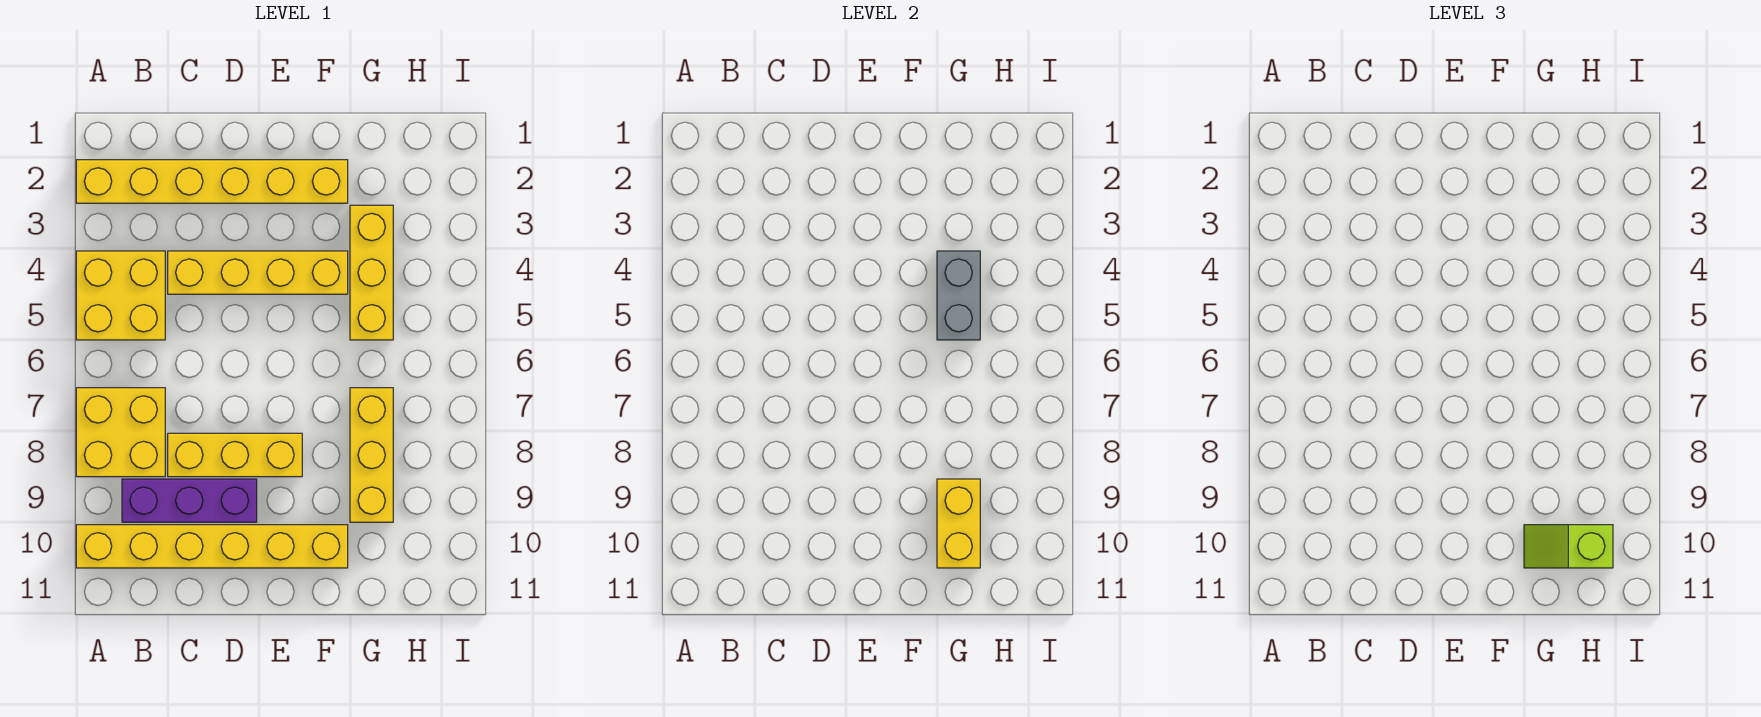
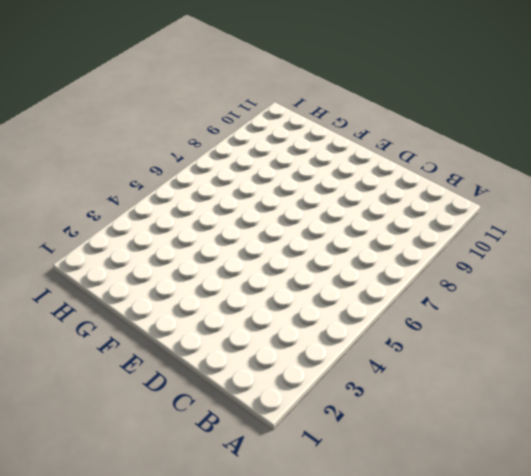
none -> yellow 1x6 brick [76,160,348,203]
none -> yellow 2x2 brick [76,251,165,340]
none -> yellow 2x2 brick [76,388,165,477]

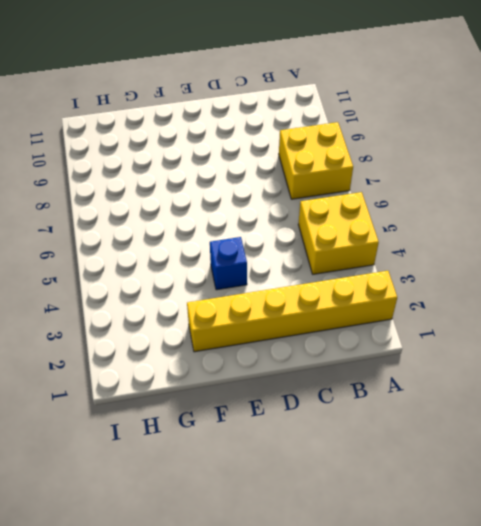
blue 1x1 brick [210,237,247,290] -> yellow 1x4 brick [168,251,348,294]
none -> yellow 1x6 brick [76,525,348,568]
none -> purple 1x3 brick [122,479,257,522]
none -> yellow 1x3 brick [168,433,302,477]

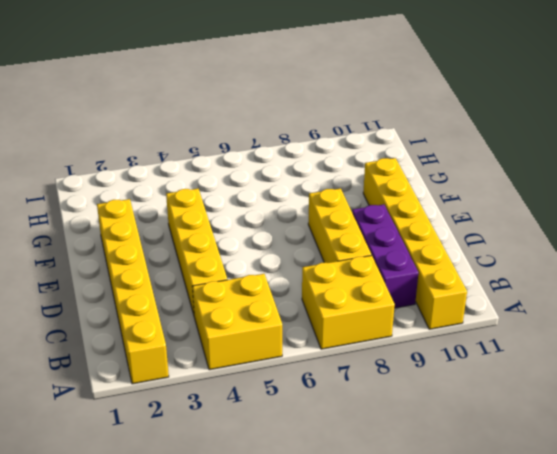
none -> yellow 1x3 brick [350,205,393,340]
none -> yellow 1x3 brick [350,388,393,522]
none -> grey 1x2 brick [937,251,980,340]

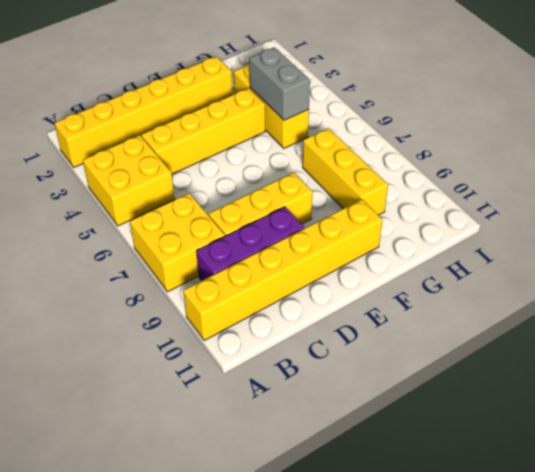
none -> yellow 1x2 brick [937,479,980,568]
none -> lime 1x2 slope [1524,525,1613,568]

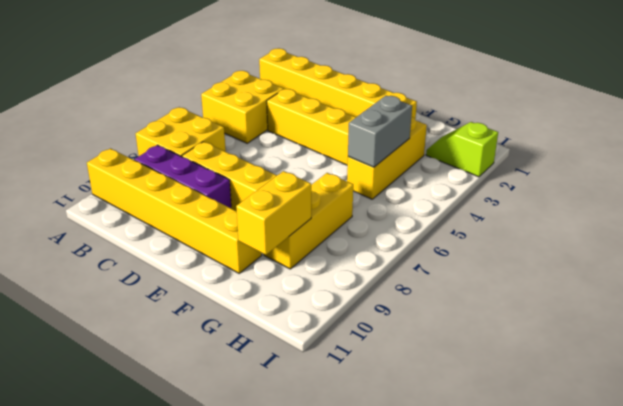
lime 1x2 slope [426,122,498,177] -> lime 1x2 slope moved to [1524,525,1613,568]

